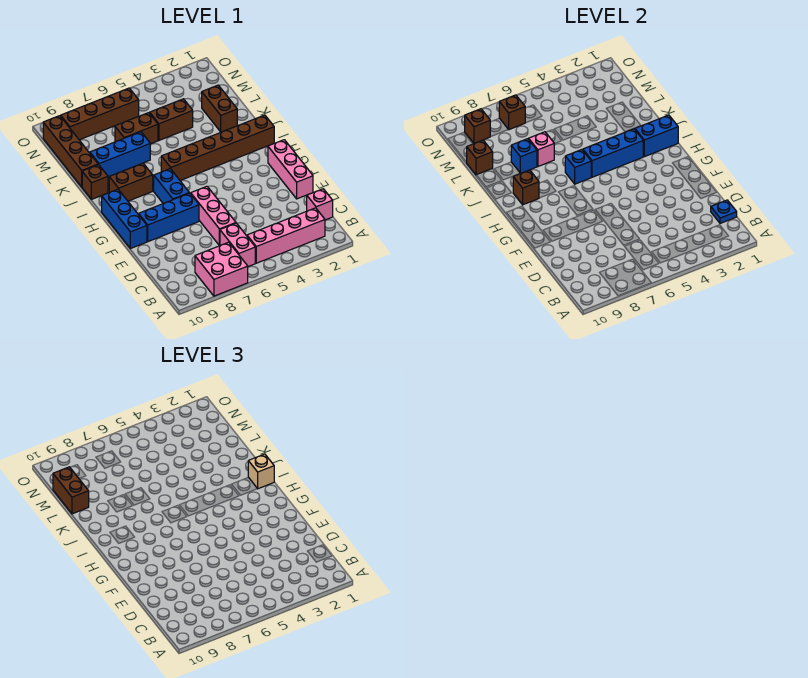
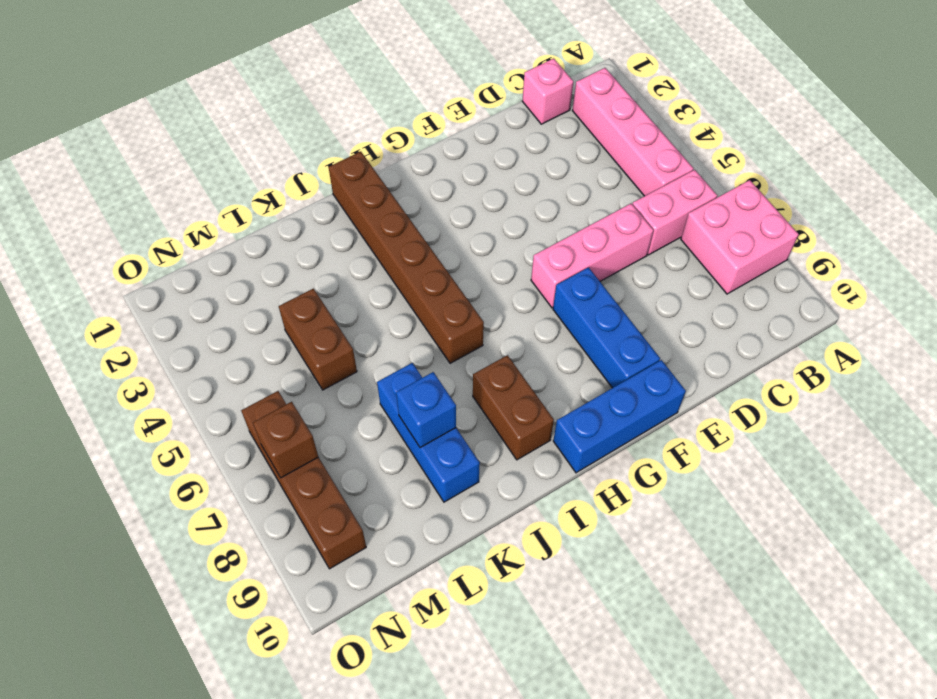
none -> pink 1x3 brick [268,140,313,199]
none -> blue 1x2 brick [154,169,189,203]
none -> brown 1x1 brick [82,165,108,199]
none -> brown 1x2 brick [202,85,237,132]

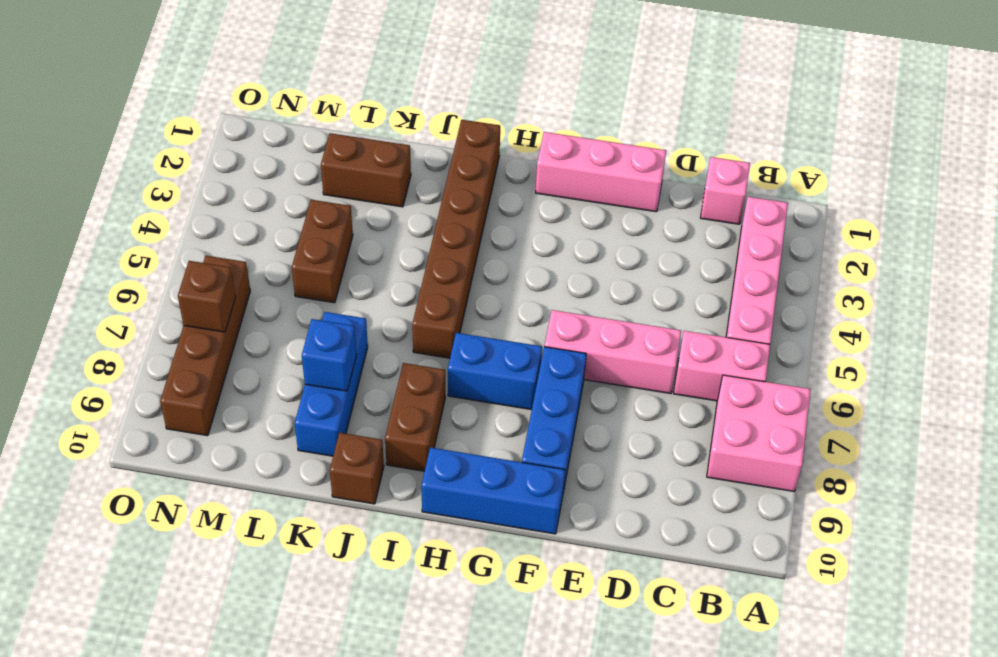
none -> brown 1x4 brick [43,116,98,187]
none -> brown 1x2 brick [115,113,158,144]
none -> blue 1x1 plate [711,200,737,223]
none -> blue 1x2 brick [635,115,678,157]

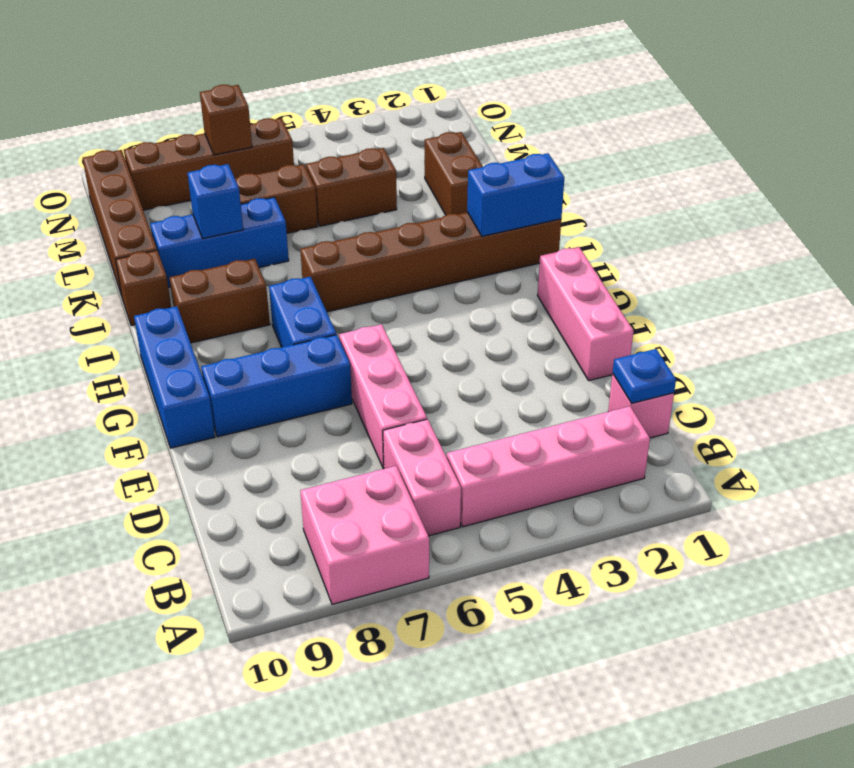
none -> blue 1x3 brick [583,129,643,177]
none -> blue 1x1 brick [565,150,591,184]
none -> brown 1x1 brick [513,170,539,205]
none -> pink 1x1 brick [529,132,554,166]

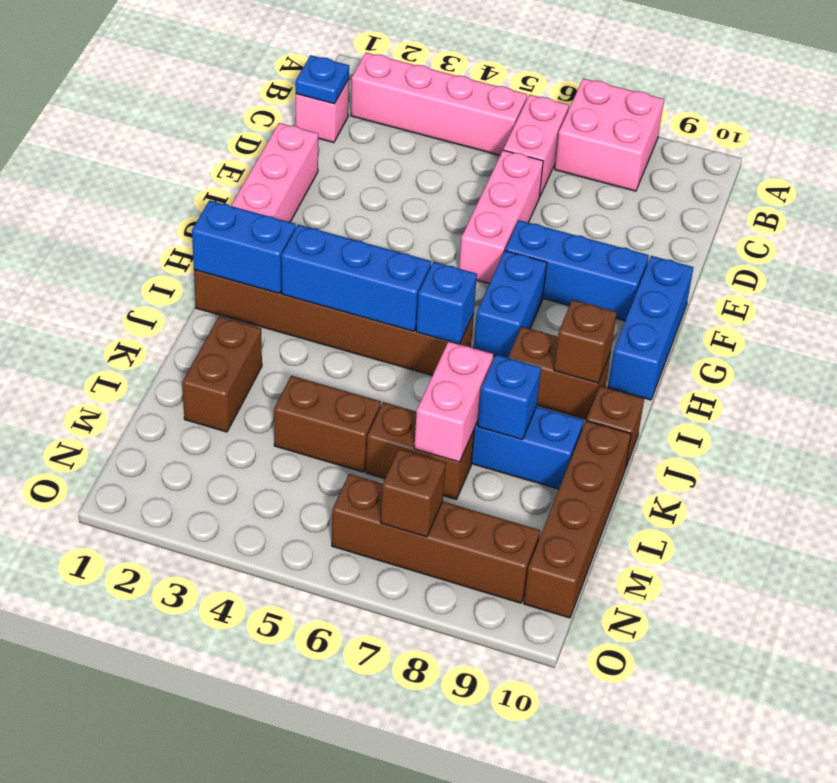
pink 1x2 brick [414,341,493,462] -> pink 1x1 brick [529,132,554,166]
none -> brown 1x1 brick [466,140,493,175]
none -> brown 1x1 brick [465,109,490,143]
none -> tan 1x1 brick [248,454,274,489]
none -> brown 1x2 brick [53,467,89,514]

